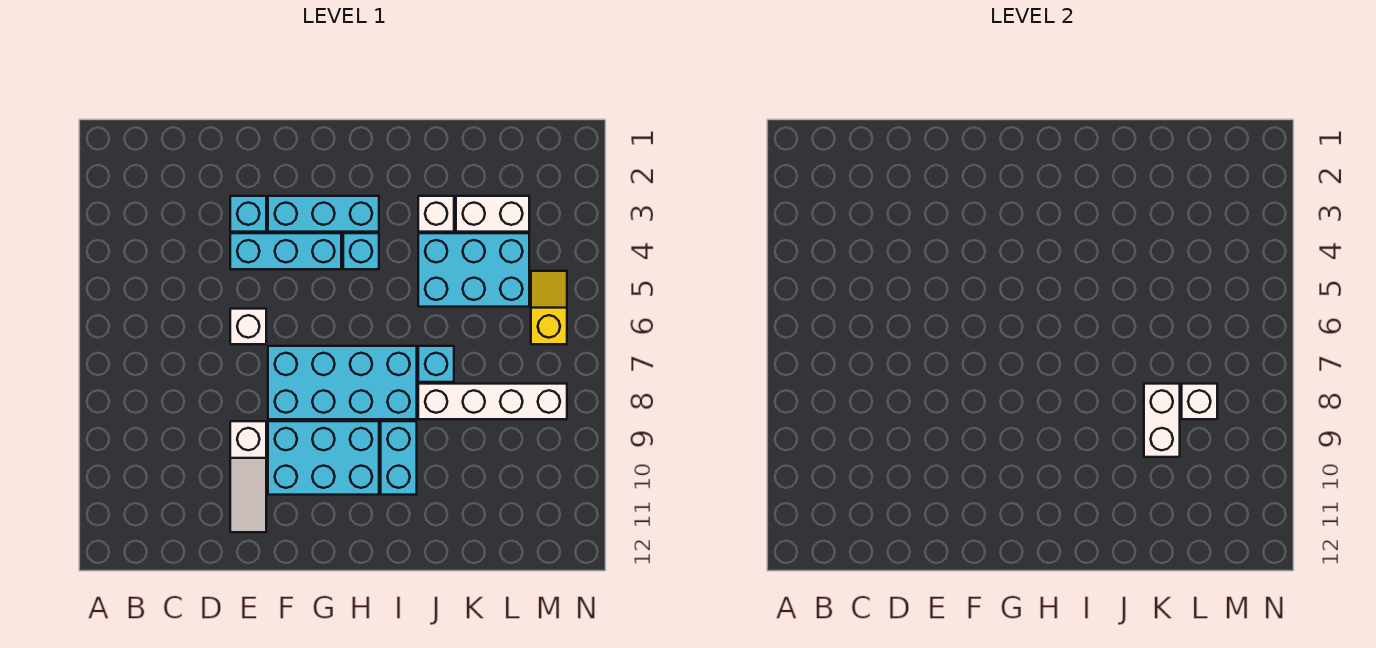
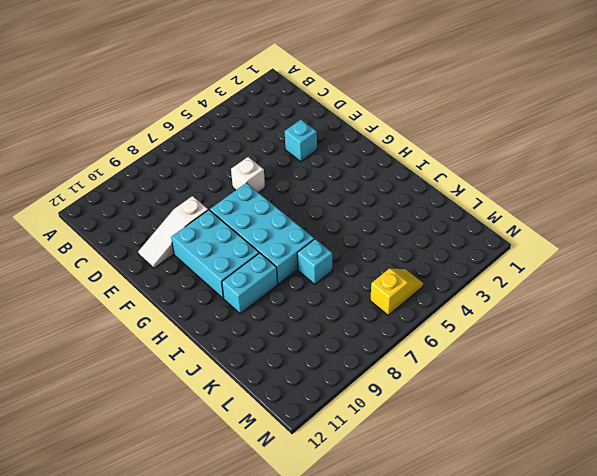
none -> cyan 1x3 brick [230,233,341,269]
none -> cyan 1x3 brick [268,196,379,232]
none -> cyan 1x1 brick [343,233,379,269]

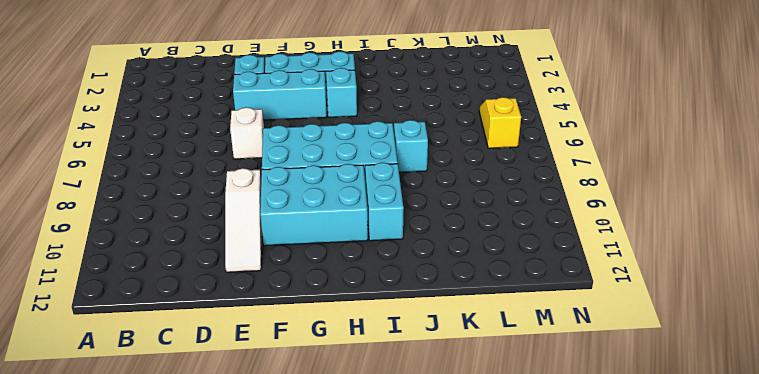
none -> white 1x1 brick [418,196,454,232]
none -> cyan 2x3 brick [418,233,529,307]
none -> white 1x4 brick [418,384,567,419]

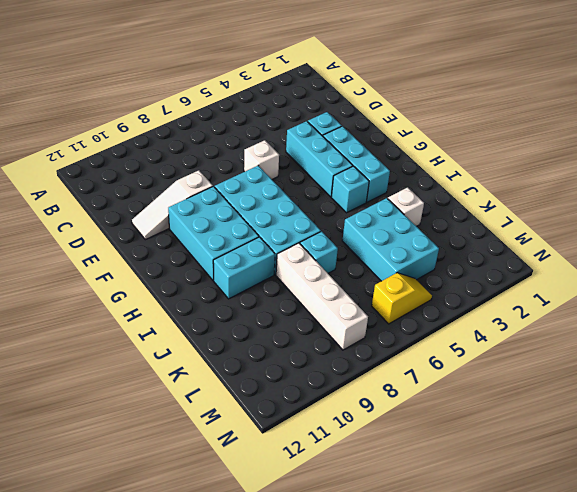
none -> white 1x2 brick [456,196,529,232]
none -> white 1x2 brick [1144,384,1180,457]
none -> white 1x1 brick [1182,384,1217,419]

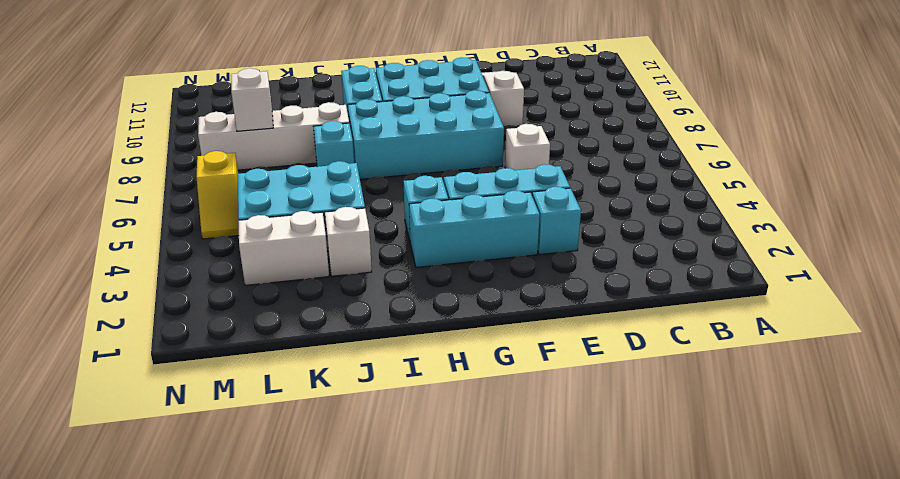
none -> white 1x2 brick [1144,384,1180,457]

